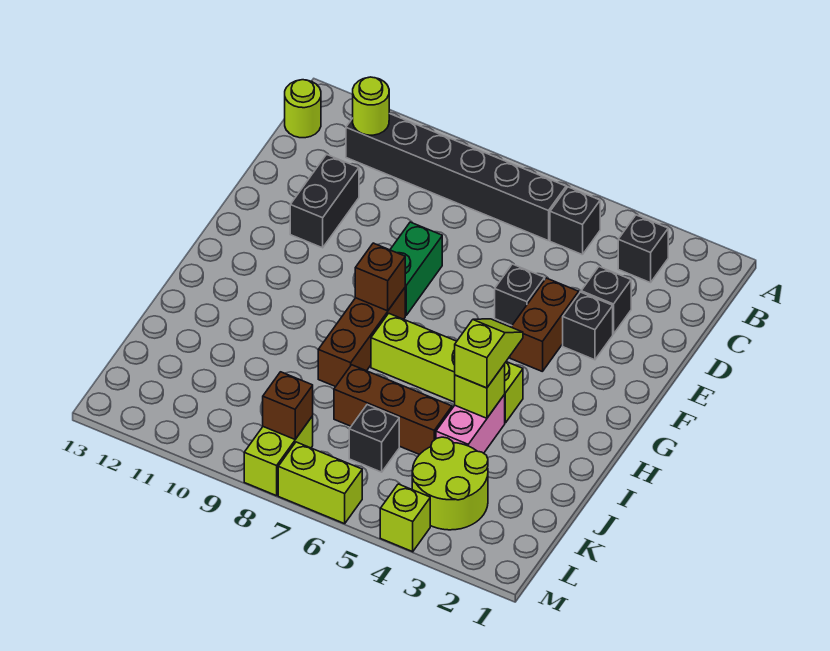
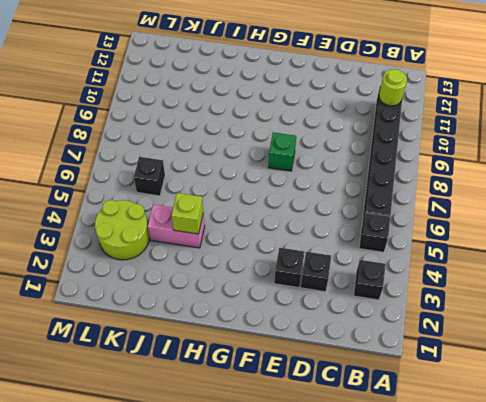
green 1x1 brick [268,132,296,171] -> green 1x2 brick [390,222,442,315]
none -> lime 1x1 round brick [285,80,321,138]
none -> black 1x2 brick [290,154,359,248]
none -> brown 1x2 brick [510,278,579,372]

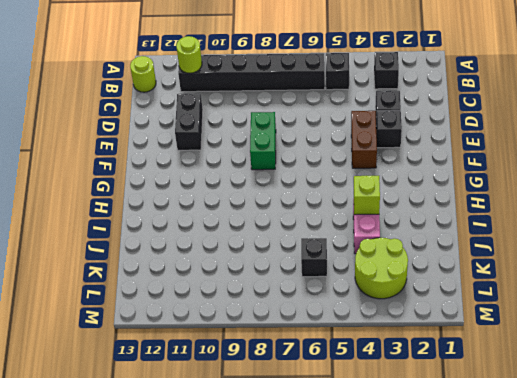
none -> black 1x1 brick [495,264,545,326]
none -> brown 1x3 brick [318,288,405,387]
none -> lime 1x4 brick [371,313,523,423]

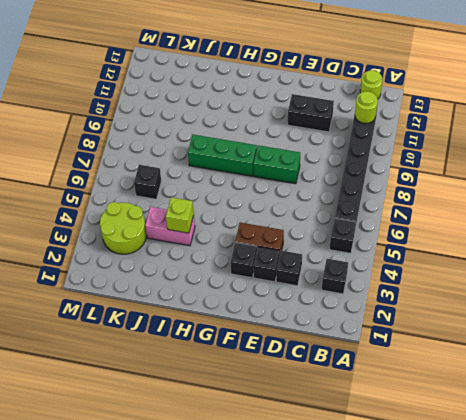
black 1x1 brick [231,242,257,278] -> black 1x1 brick moved to [495,264,545,326]
green 1x3 brick [188,135,257,176] -> brown 1x3 brick [318,288,405,387]
none -> lime 1x4 brick [371,313,523,423]
none -> brown 1x3 brick [334,365,452,455]
none -> lime 1x2 brick [244,416,313,496]

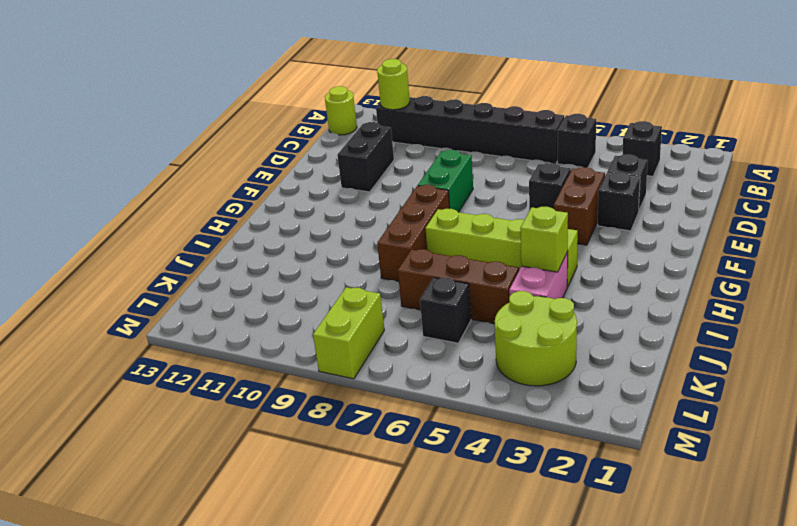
none -> lime 1x1 brick [380,484,430,552]
none -> lime 1x2 brick [278,442,362,524]
none -> brown 1x1 brick [355,243,405,311]

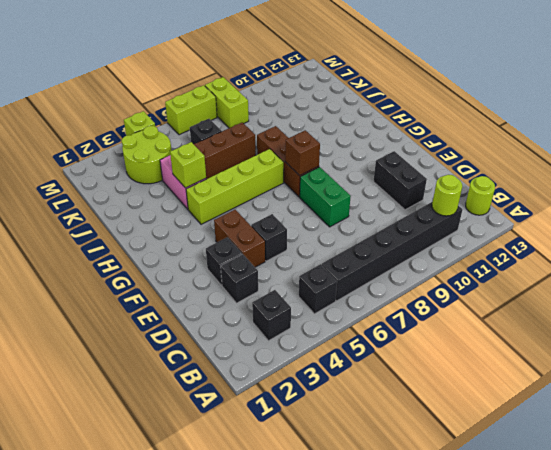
none -> brown 1x1 brick [263,372,313,439]
none -> lime 1x2 slope [455,319,523,388]

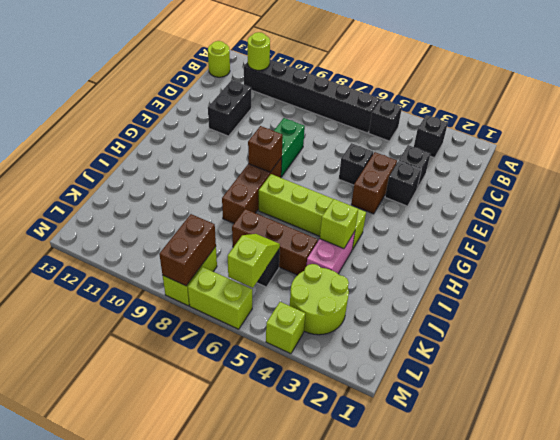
lime 1x2 slope [228,234,280,288] -> lime 1x2 slope moved to [455,319,523,388]
brown 1x2 brick [159,214,216,286] -> brown 1x1 brick [263,372,313,439]

